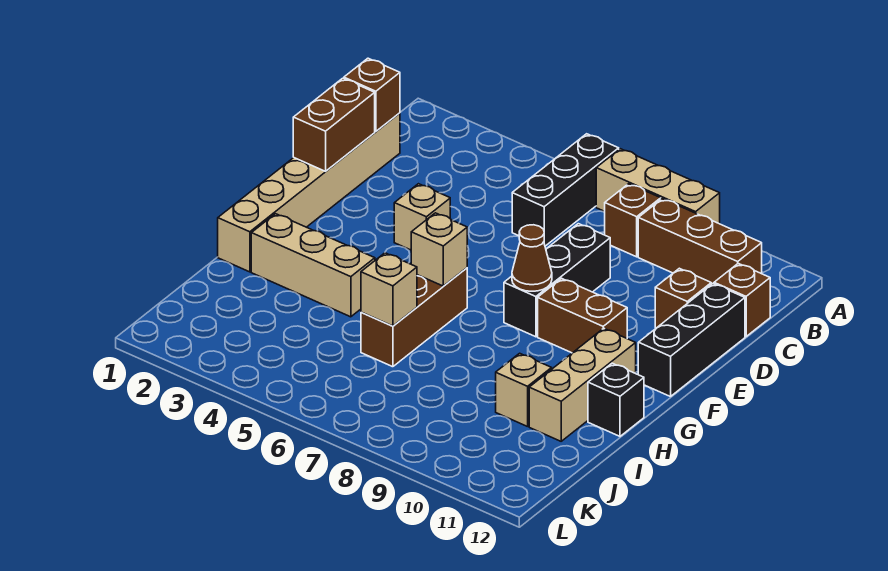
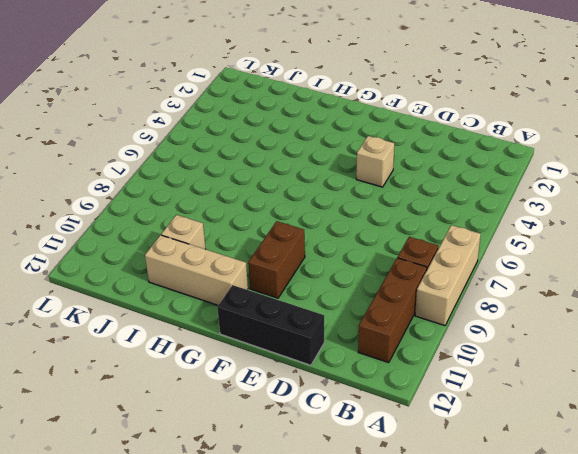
none -> black 1x3 brick [512,134,619,246]
none -> tan 1x6 brick [218,113,400,272]
none -> brown 1x1 brick [714,263,770,337]

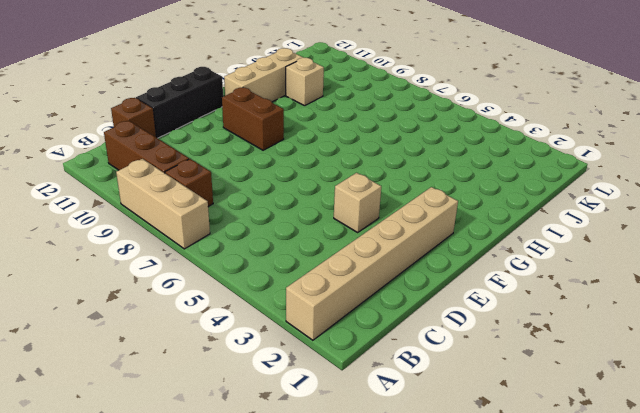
tan 1x6 brick [286,187,458,340] -> tan 1x6 brick moved to [218,113,400,272]
none -> black 1x3 brick [512,134,619,246]
none -> black 1x3 brick [504,224,610,337]
none -> brown 1x1 brick [655,268,711,328]

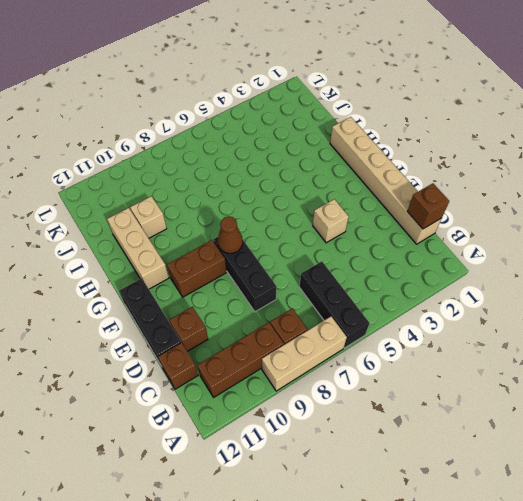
none -> brown 1x3 brick [361,268,467,367]
none -> tan 1x3 brick [251,214,375,317]
none -> black 1x1 brick [588,363,644,436]

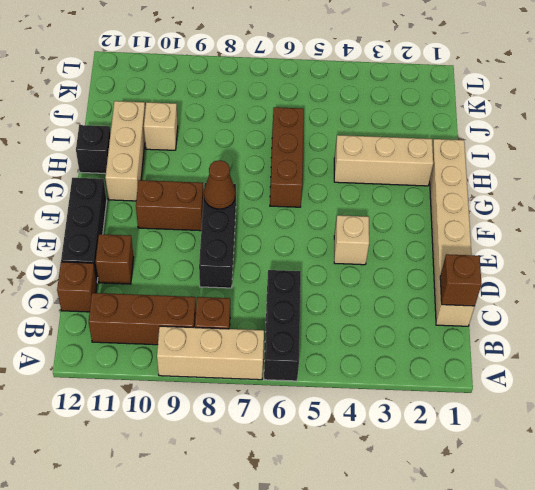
none -> brown 1x2 brick [293,78,375,171]
none -> tan 1x1 brick [411,213,467,286]
none -> tan 1x1 brick [361,253,417,326]

